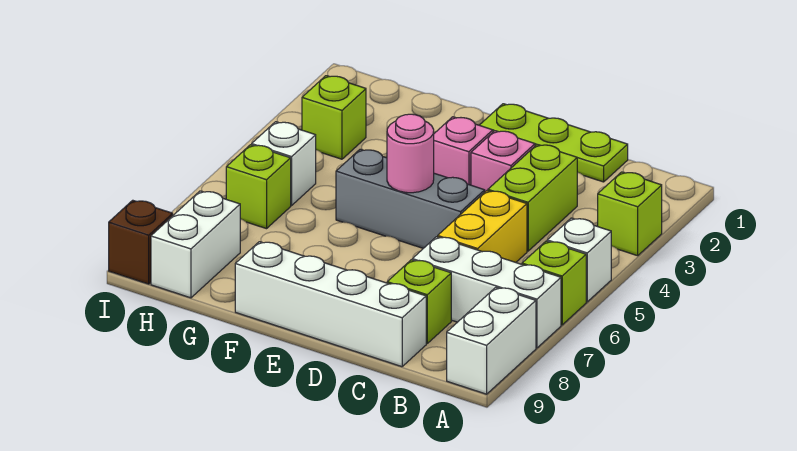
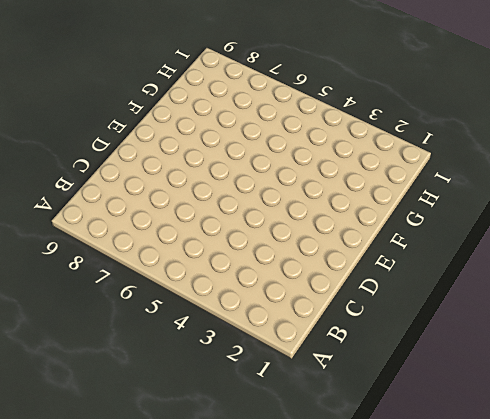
none -> lime 1x1 brick [598,172,662,256]
none -> white 1x1 brick [547,218,611,302]
none -> lime 1x1 brick [522,241,586,325]

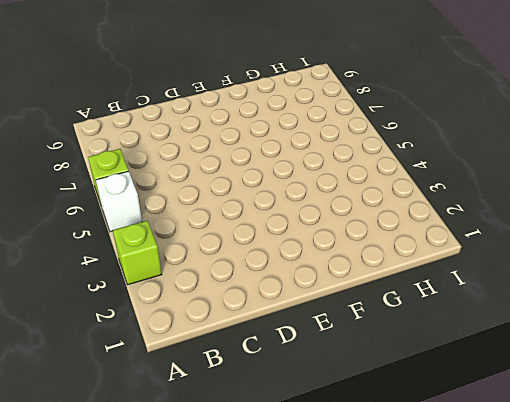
none -> white 1x3 brick [412,237,561,348]
none -> white 1x2 brick [447,287,536,394]
none -> lime 1x3 plate [480,104,628,182]

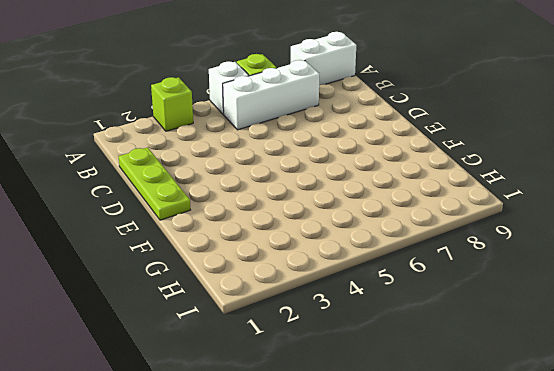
white 1x3 brick [223,60,319,130] -> white 1x3 brick turned to [412,237,561,348]
none -> lime 1x2 brick [488,144,577,251]
none -> yellow 1x2 brick [438,191,527,262]
none -> lime 1x1 brick [387,260,451,343]

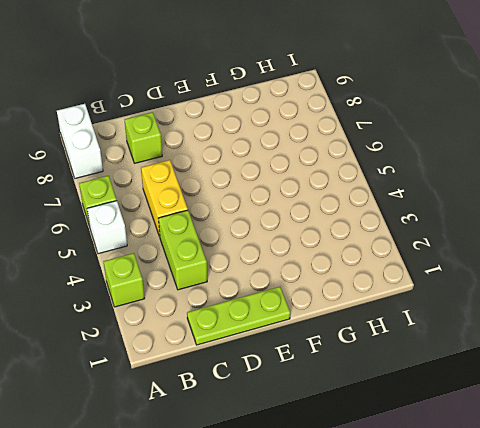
none -> white 1x3 brick [412,237,561,348]
none -> white 1x4 brick [235,242,426,367]
none -> pink 1x1 brick [471,131,535,192]

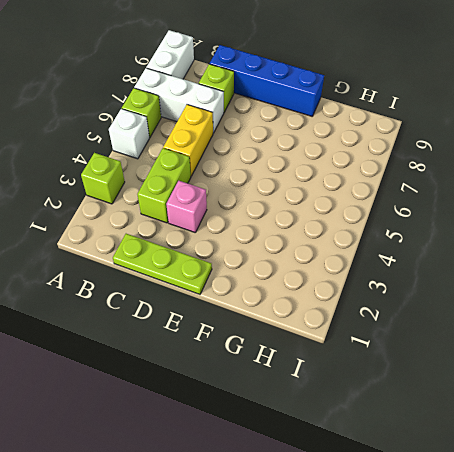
blue 1x4 brick [210,45,324,116] -> white 1x4 brick [235,242,426,367]
none -> grey 1x3 brick [336,149,485,248]
none -> pink 1x1 brick [434,117,493,185]
none -> lime 1x1 brick [302,76,366,159]

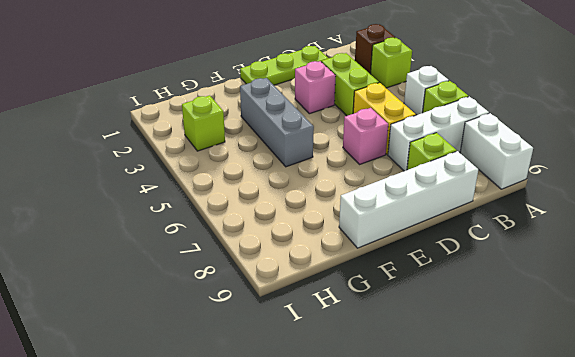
brown 1x1 brick [355,24,395,74] -> brown 1x1 brick moved to [109,200,173,284]
pink 1x1 brick [343,108,388,164] -> pink 1x1 brick moved to [434,117,493,185]
grey 1x3 brick [240,78,314,167] -> grey 1x3 brick turned to [336,149,485,248]
none -> white 1x1 brick [252,122,316,205]
none -> lime 1x1 brick [226,145,291,229]
none -> white 1x2 brick [151,191,240,298]

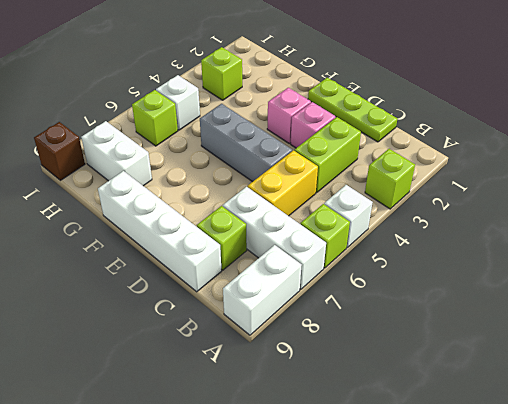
white 1x2 brick [81,121,152,186] -> white 1x2 brick turned to [151,191,240,298]
none -> pink 1x1 round brick [387,114,434,193]

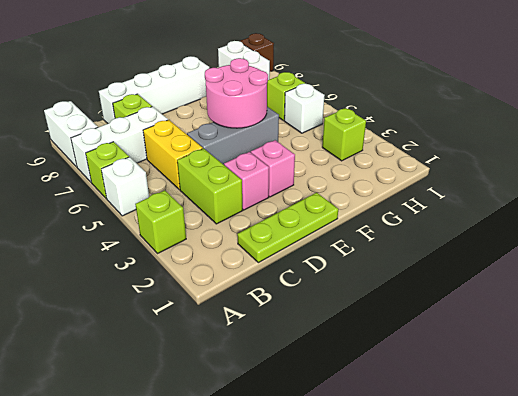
pink 2x2 round brick [205,58,268,128] -> pink 1x1 round brick [387,114,434,193]

